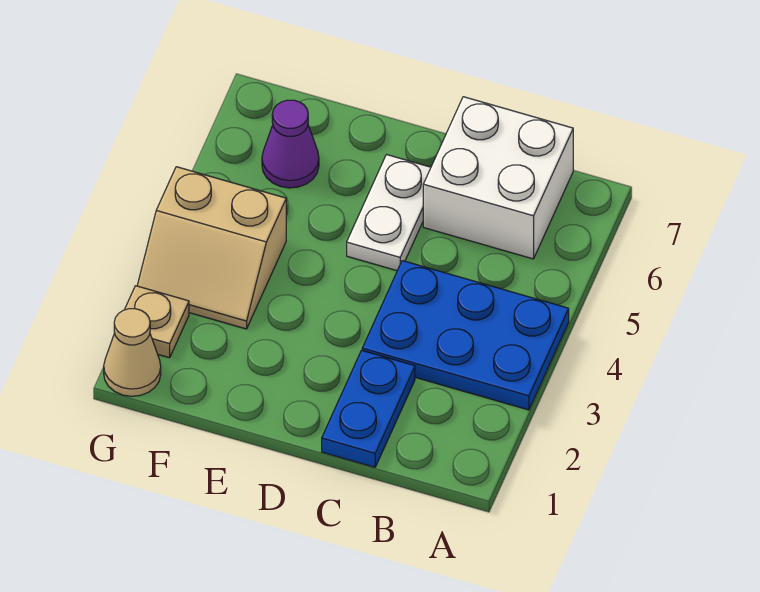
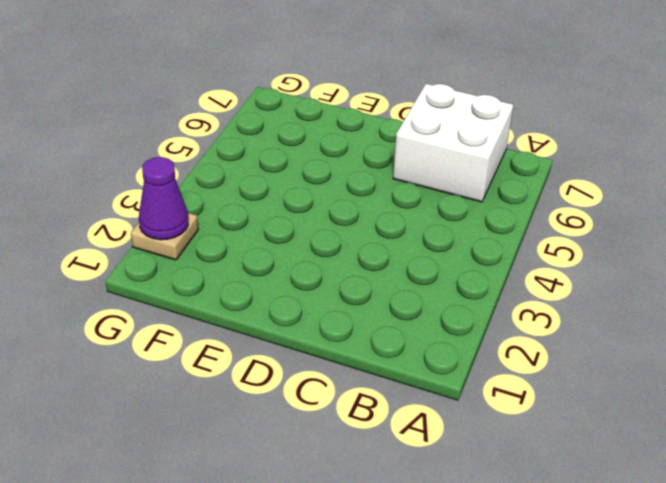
purple 1x1 cone [139,157,188,240] -> purple 1x1 cone moved to [262,100,319,188]
none -> blue 2x3 plate [362,261,569,410]
none -> blue 1x2 plate [322,350,415,467]

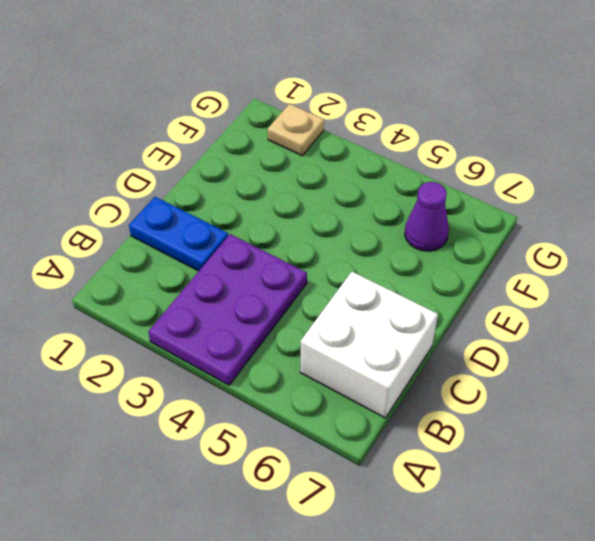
purple 2x3 plate [148,234,307,385] -> blue 2x3 plate [362,261,569,410]
none -> white 1x2 plate [347,155,431,271]
none -> tan 2x2 slope [137,167,286,329]

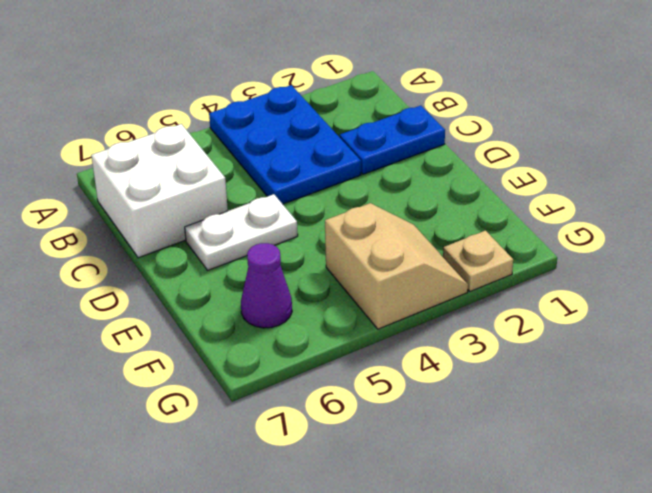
none -> tan 1x1 cone [104,309,161,396]

